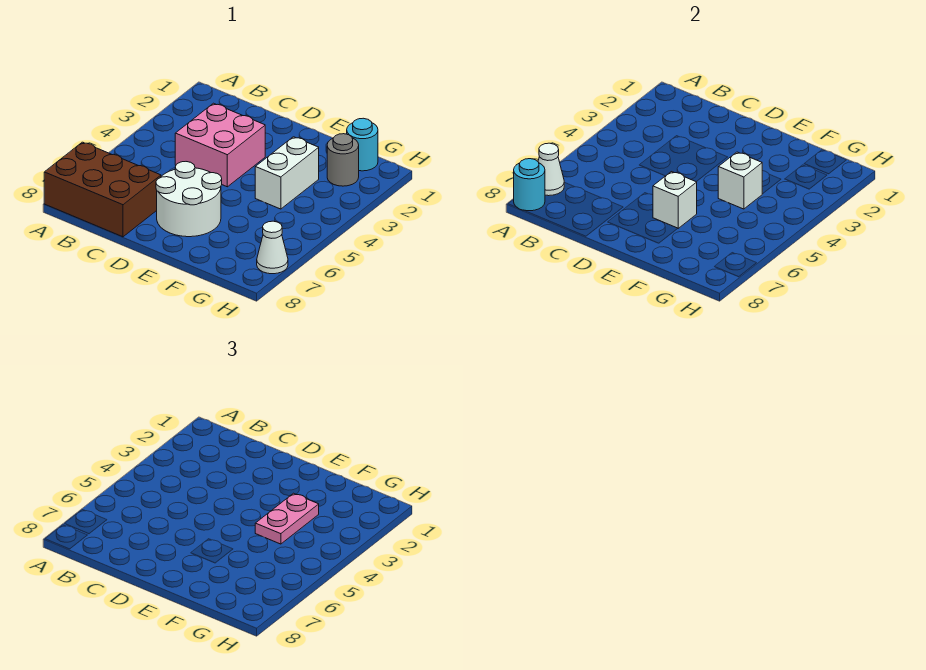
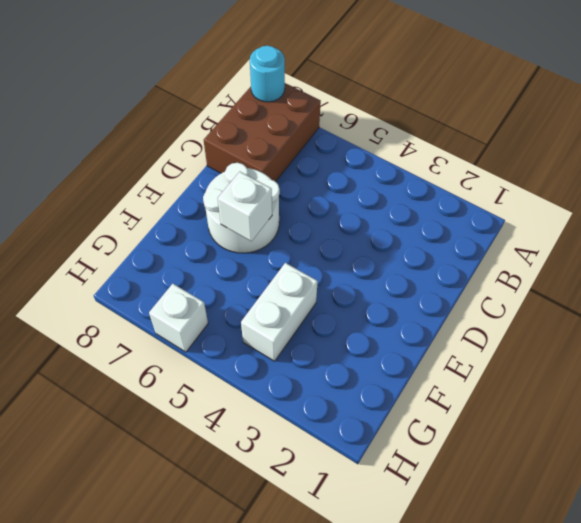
white 1x2 brick [241,263,318,361] -> white 1x2 brick turned to [255,137,319,209]
white 1x1 brick [149,284,208,352] -> white 1x1 brick moved to [718,152,762,209]
none -> pink 2x2 brick [175,103,265,187]
none -> cyan 1x1 round brick [347,118,378,171]
none -> grey 1x1 round brick [327,134,359,186]

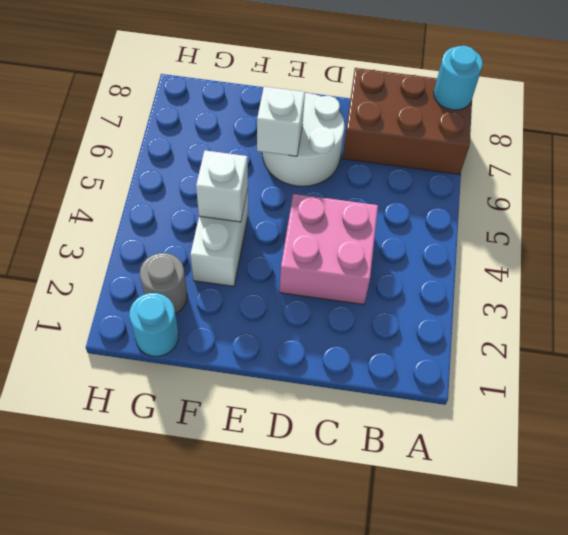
none -> white 1x1 cone [257,221,288,274]
none -> white 1x1 cone [538,143,564,196]
none -> pink 1x2 plate [255,493,319,544]

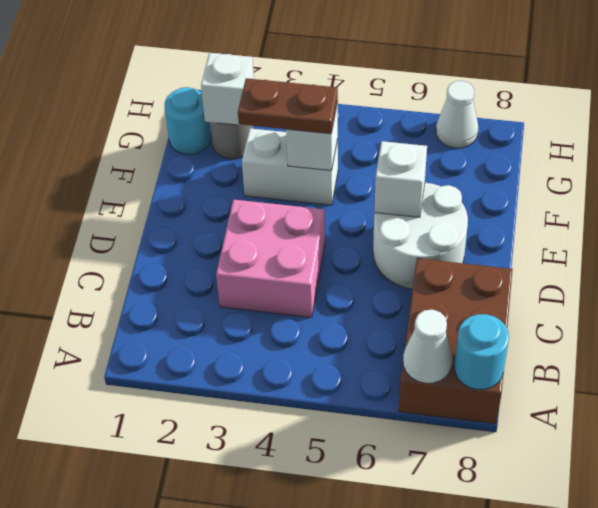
brown 1x2 plate [238,78,338,134] -> pink 1x2 plate [255,493,319,544]
white 1x1 brick [201,53,254,126] -> none

